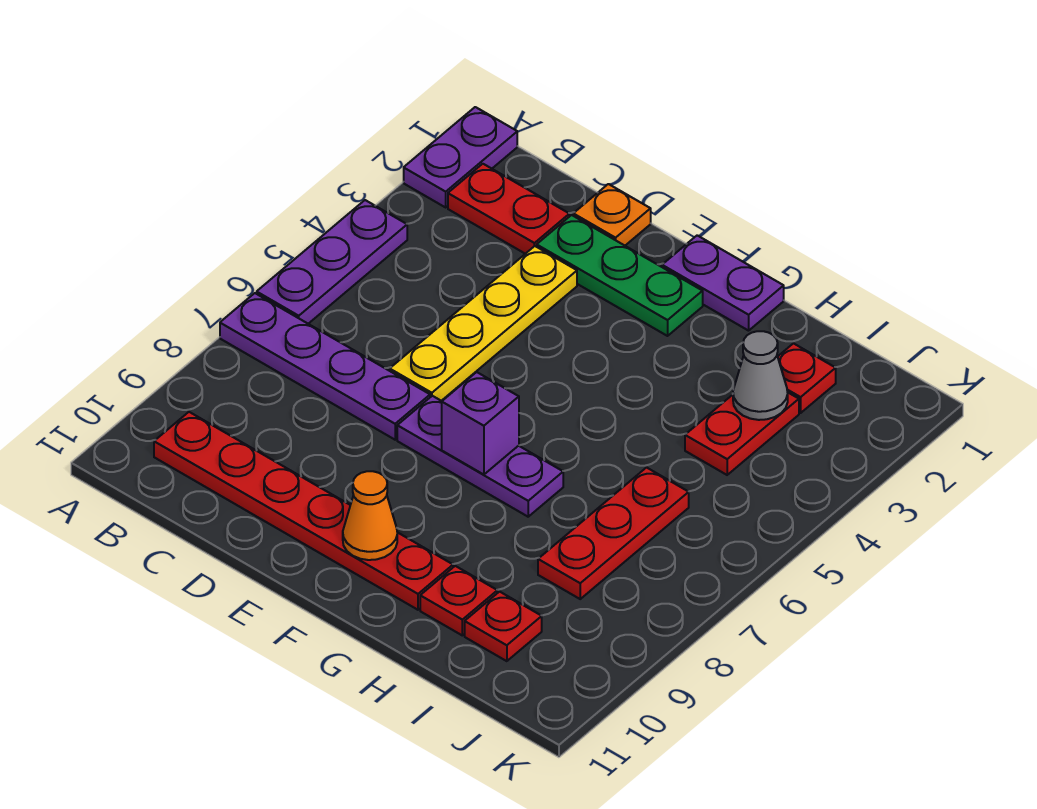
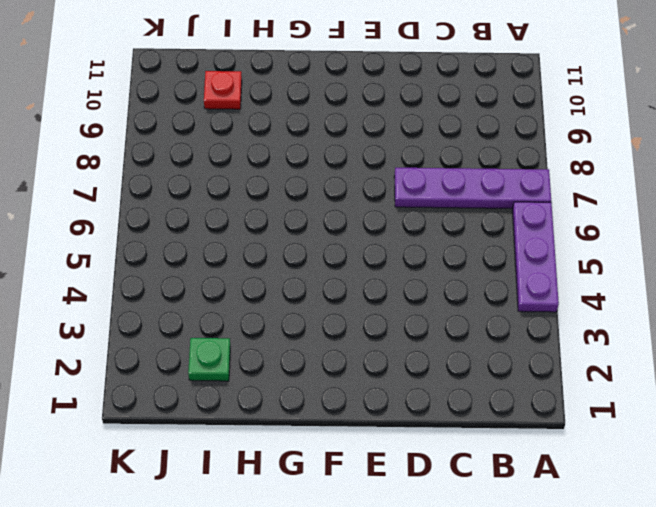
green 1x1 plate [188,338,230,381] -> red 1x1 plate [778,344,836,413]
none -> purple 1x2 plate [404,107,517,207]
none -> red 1x2 plate [448,164,569,254]
none -> red 1x6 plate [154,412,453,610]

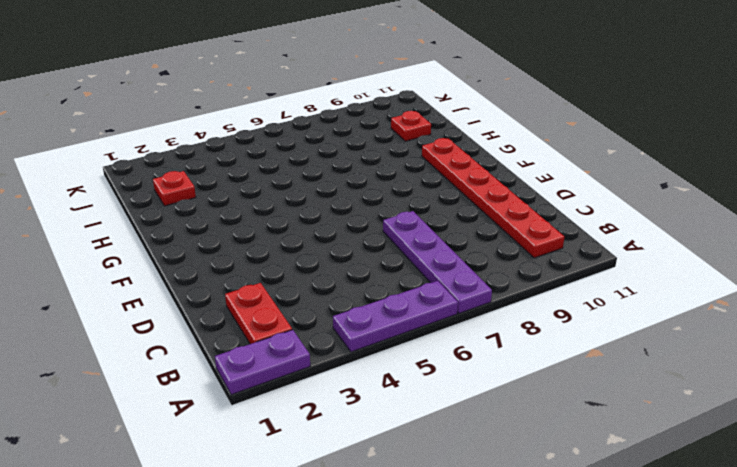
none -> orange 1x1 plate [573,184,651,246]
none -> green 1x3 plate [537,215,703,336]
none -> yellow 1x4 plate [390,246,577,401]

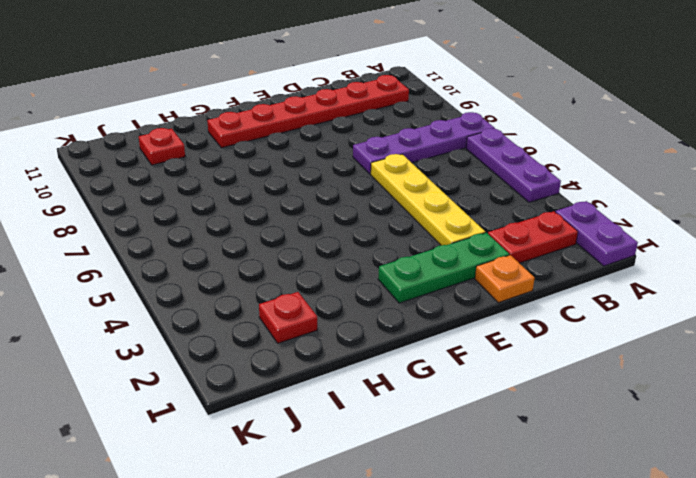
none -> purple 1x3 plate [397,396,563,517]
none -> purple 1x2 plate [662,235,784,331]
none -> red 1x1 plate [420,566,497,635]

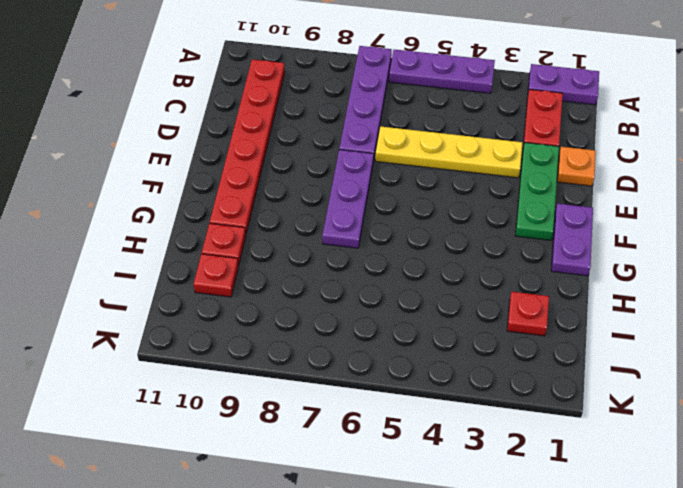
none -> red 1x2 plate [685,393,799,475]
none -> red 1x3 plate [538,468,689,599]
none -> purple 1x1 brick [442,372,519,475]

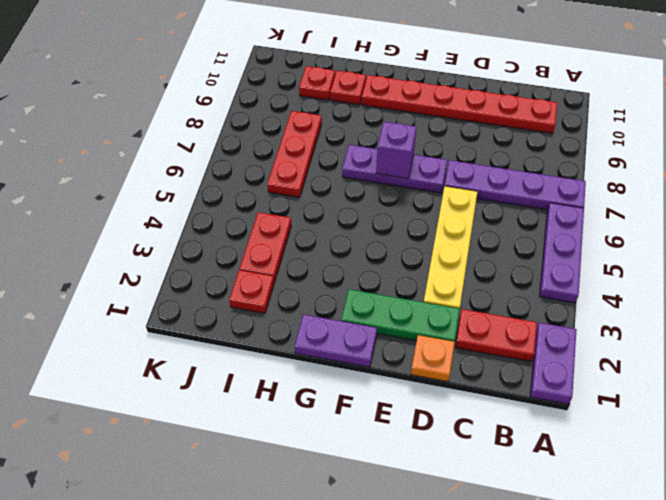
none -> orange 1x1 cone [343,471,397,560]
none -> grey 1x1 cone [733,331,788,420]

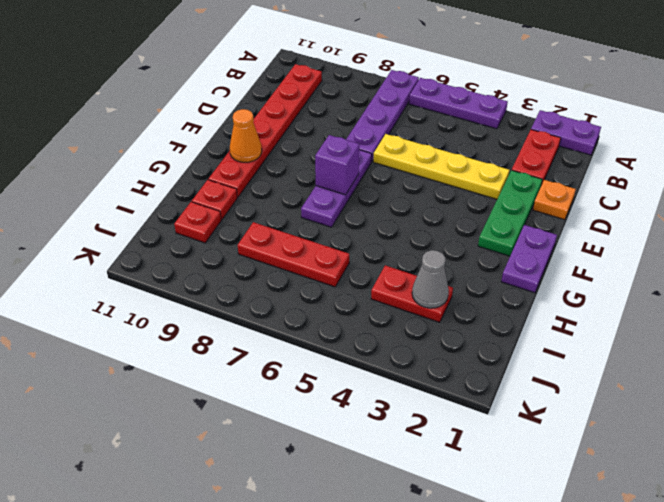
none -> red 1x1 plate [778,344,836,413]

